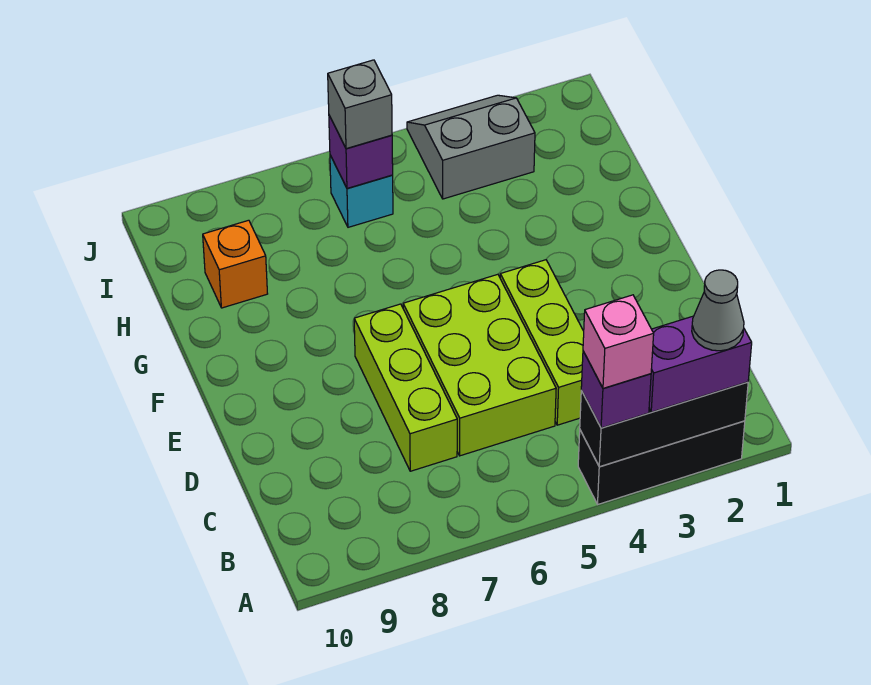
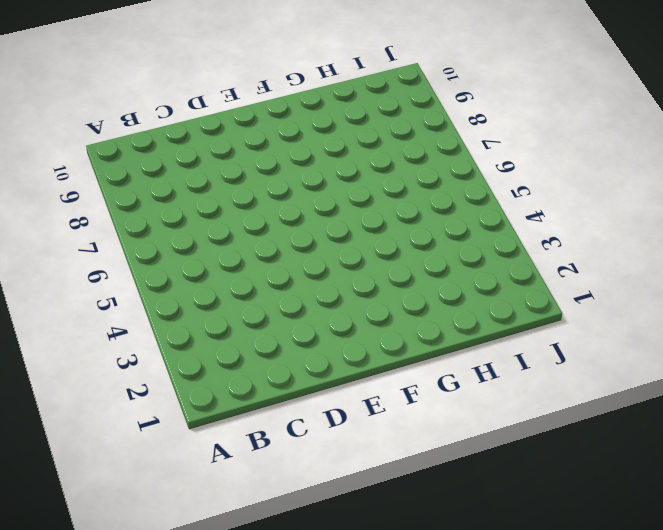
none -> black 1x3 brick [578,421,745,504]
none -> lime 1x3 brick [500,260,584,425]
none -> lime 2x3 brick [403,274,556,456]

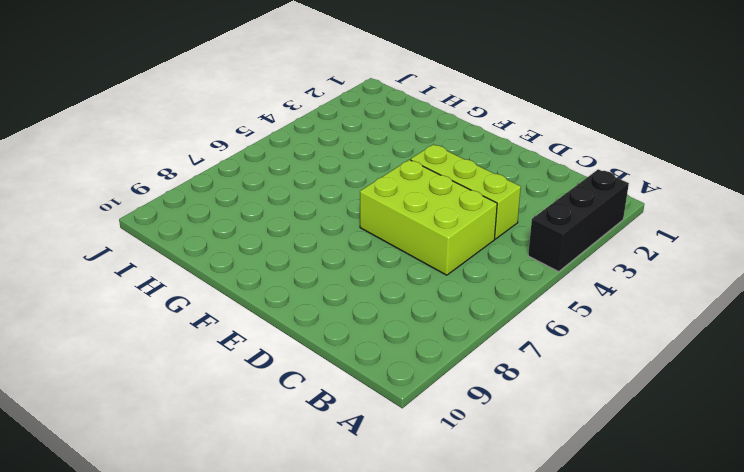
none -> lime 1x3 brick [354,304,457,471]
none -> orange 1x1 brick [203,220,268,308]
none -> grey 2x2 slope [407,95,535,199]

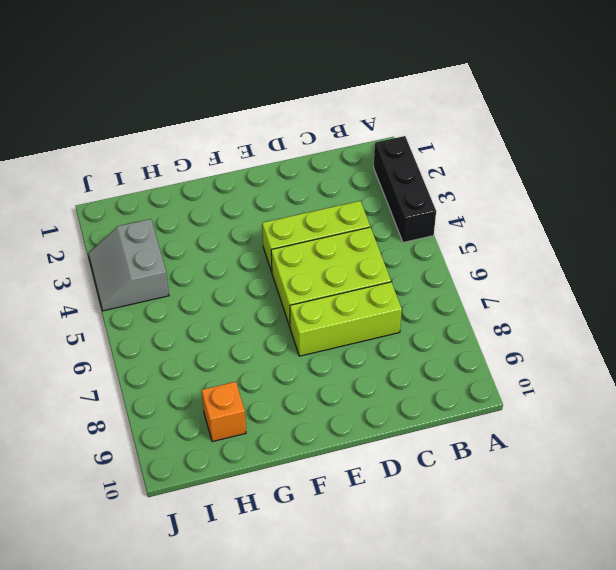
none -> cyan 1x1 brick [330,155,393,227]
none -> black 1x3 brick [580,382,748,467]
none -> purple 1x1 brick [329,116,393,189]

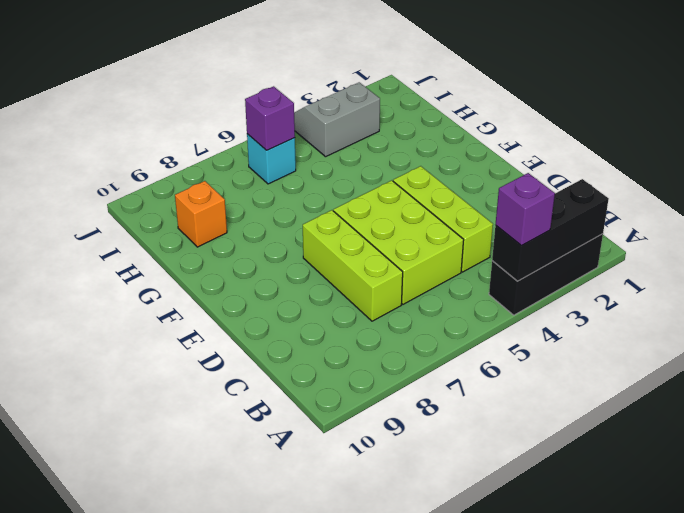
none -> purple 1x2 brick [649,316,752,412]
none -> grey 1x1 brick [328,60,392,149]
none -> grey 1x1 cone [692,270,744,351]

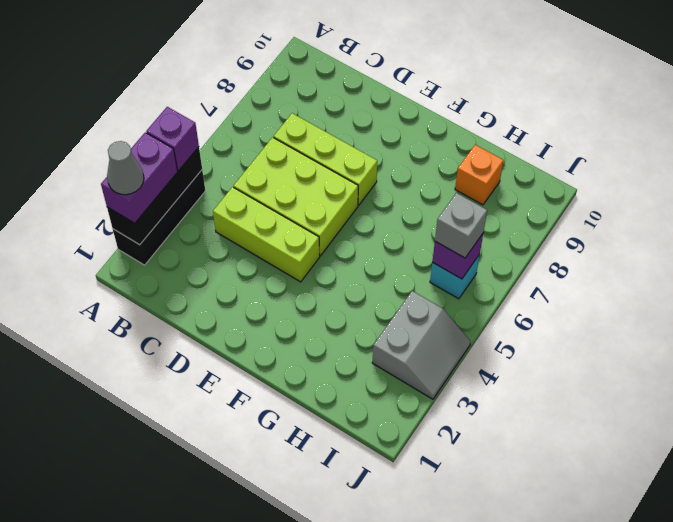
none -> pink 1x1 brick [583,295,654,388]

